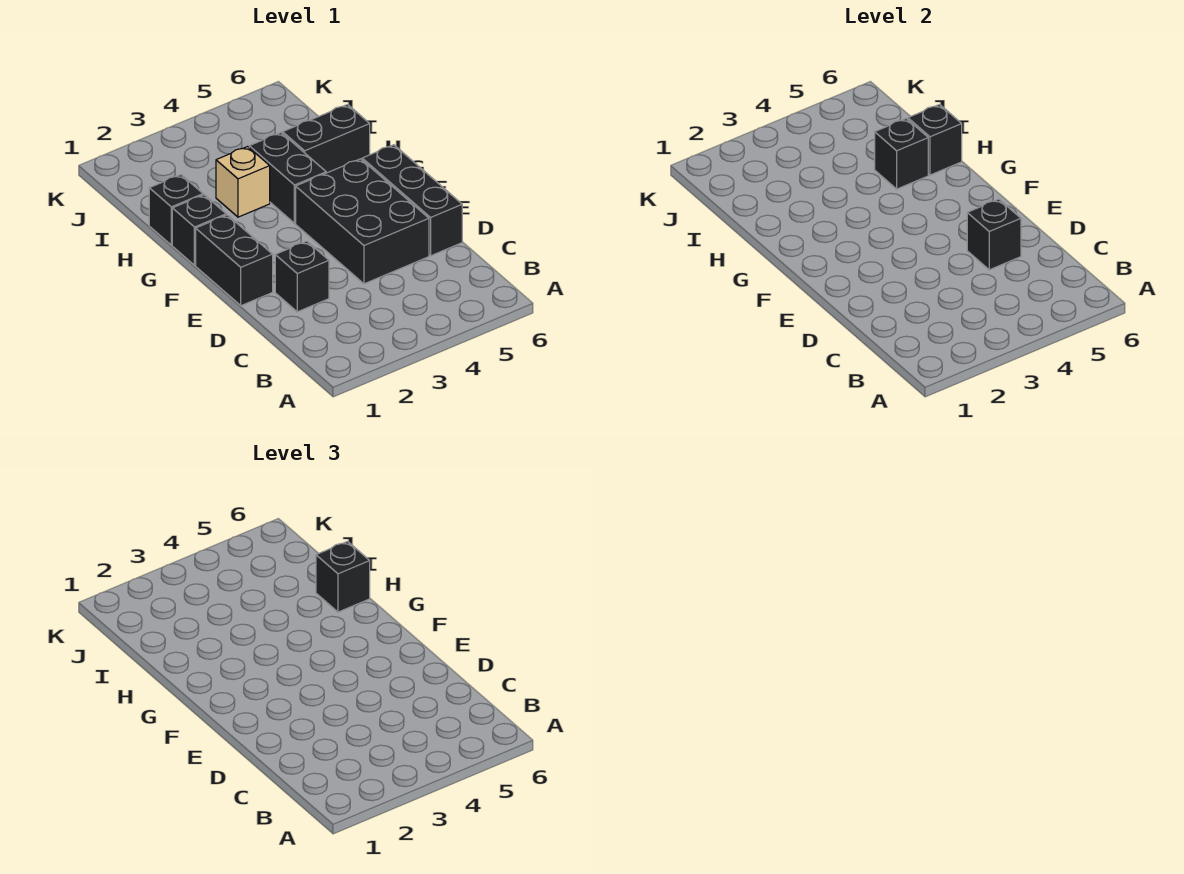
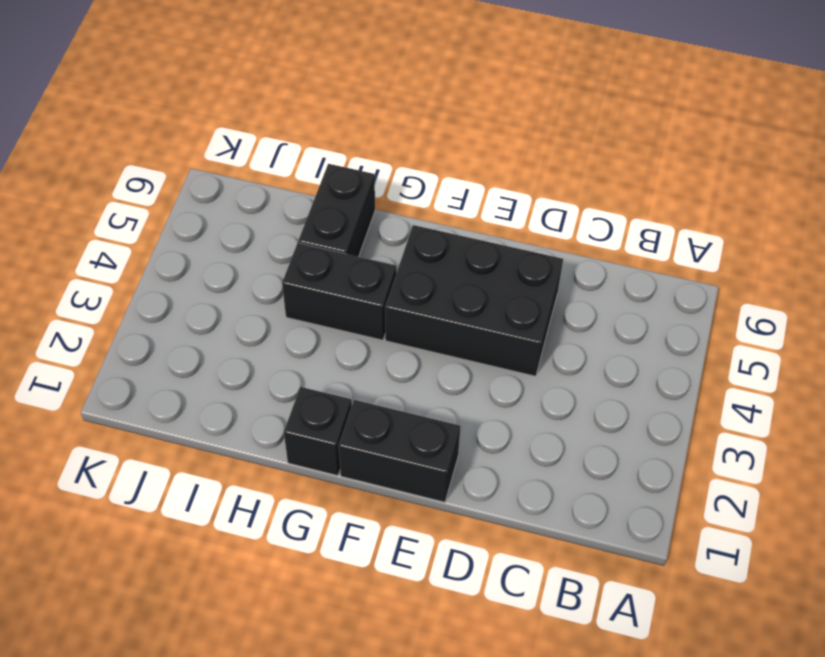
none -> black 1x1 brick [275,241,329,312]
none -> black 1x3 brick [362,145,462,256]
none -> black 1x1 brick [149,175,203,245]

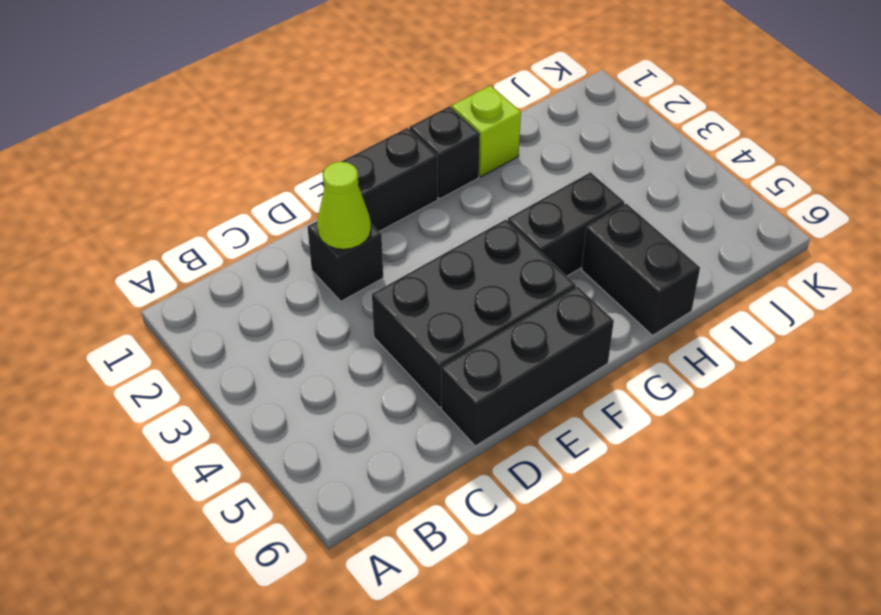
lime 1x1 cone [317,162,371,249] -> none
lime 1x1 brick [452,86,521,177] -> black 1x1 brick [149,175,203,245]
none -> tan 1x1 brick [216,147,270,217]
none -> black 1x1 brick [967,199,1021,270]
none -> black 1x1 brick [875,119,928,189]

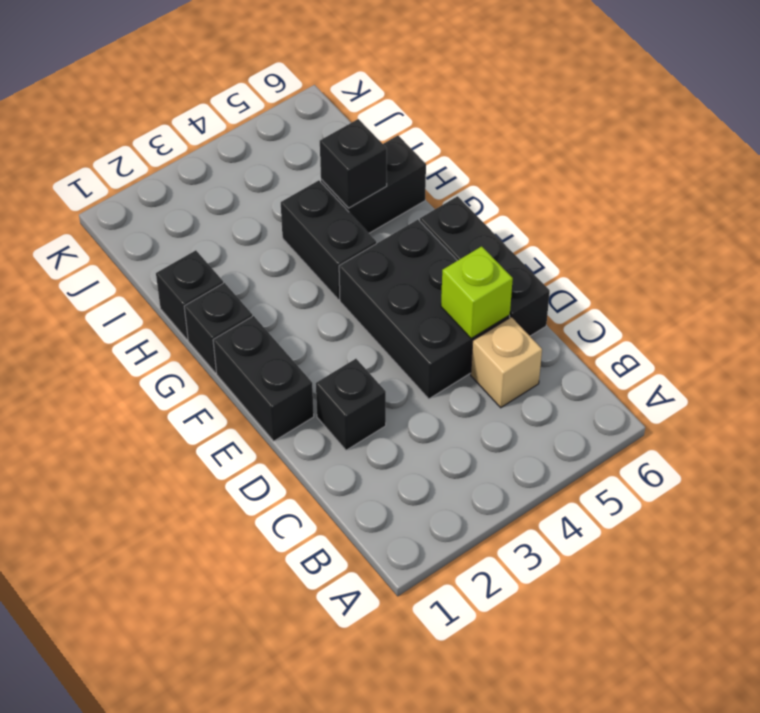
tan 1x1 brick [471,317,542,408] -> tan 1x1 brick moved to [216,147,270,217]
lime 1x1 brick [441,246,513,339] -> black 1x1 brick [967,199,1021,270]
none -> black 1x1 brick [908,105,962,175]
none -> black 1x1 brick [316,542,370,612]

